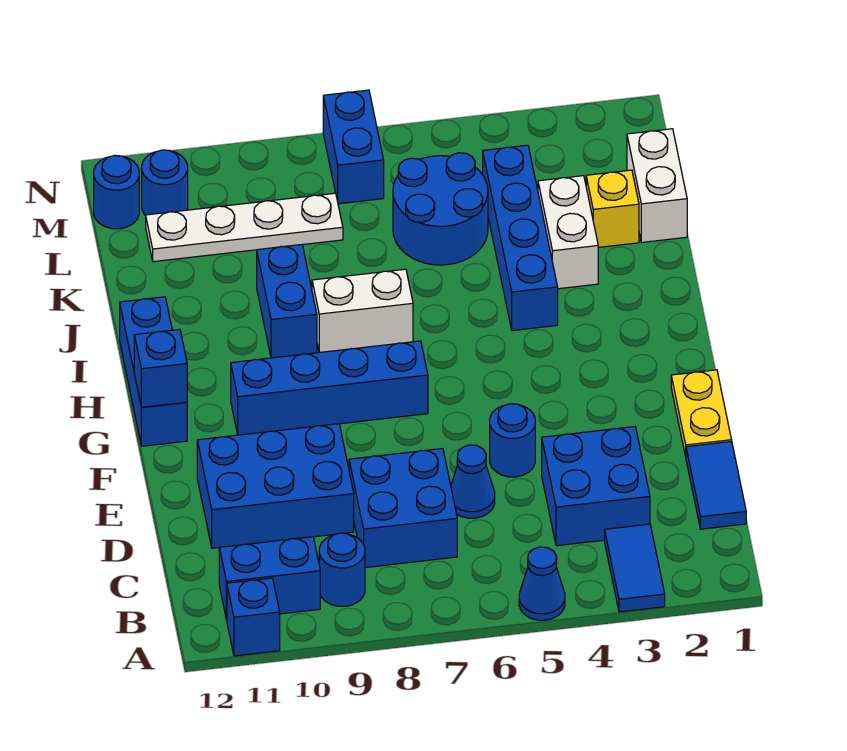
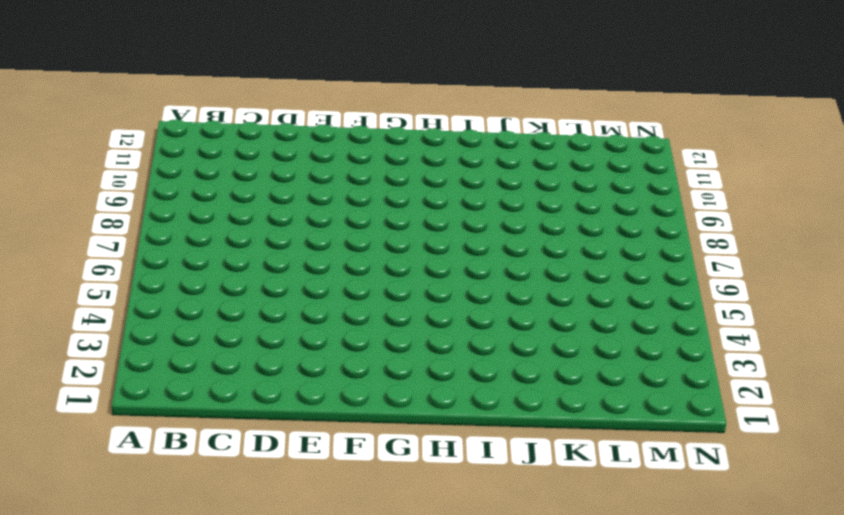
none -> blue 1x2 tile [605,524,665,612]
none -> blue 1x1 cone [519,547,565,620]
none -> blue 1x1 brick [227,578,280,656]

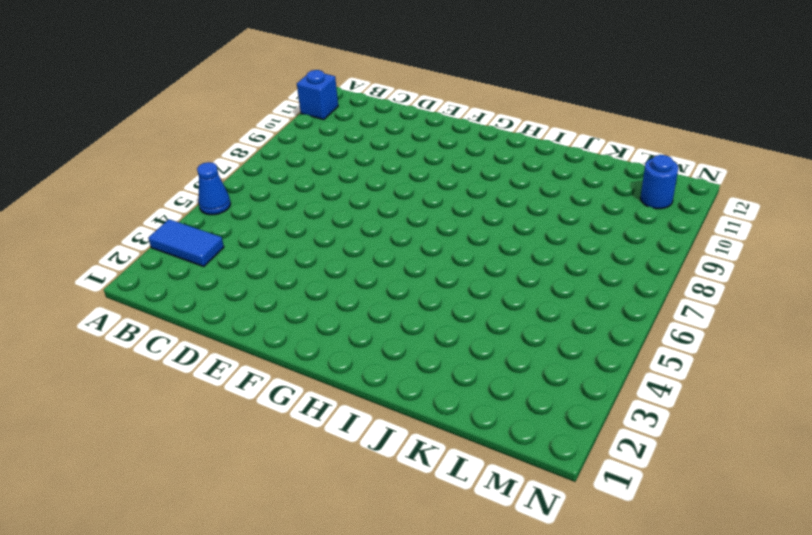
none -> blue 1x1 round brick [319,533,365,606]
none -> blue 1x2 brick [219,537,320,620]
none -> blue 1x2 tile [686,441,746,529]

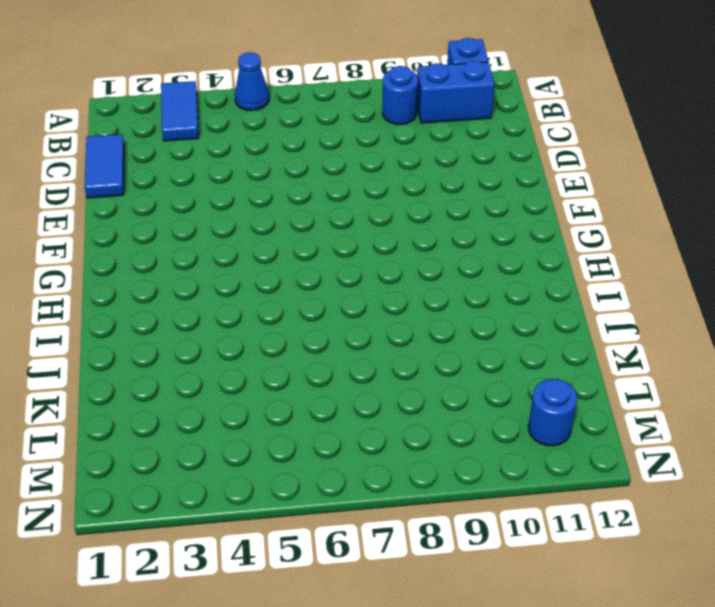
none -> blue 2x2 brick [542,427,650,546]
none -> blue 2x2 brick [349,449,457,568]
none -> blue 1x1 cone [451,445,495,518]

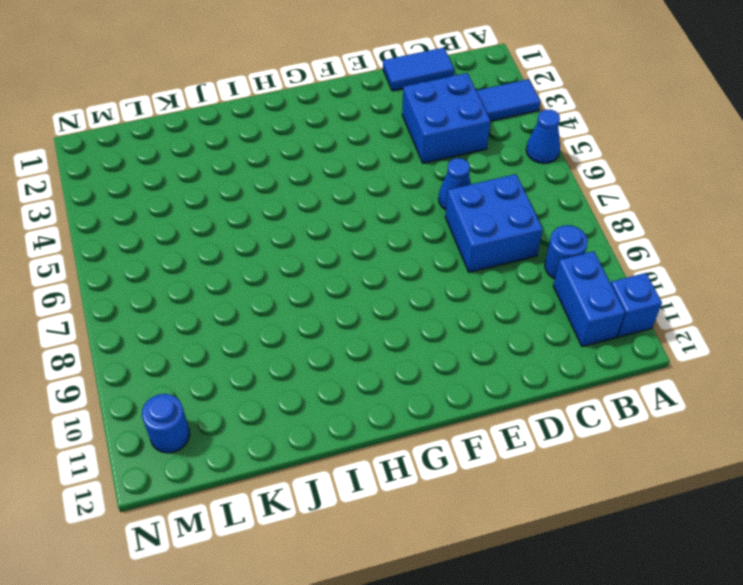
none -> blue 2x3 brick [197,424,354,548]
none -> yellow 1x2 plate [671,370,732,456]
none -> blue 1x1 round brick [490,404,535,477]

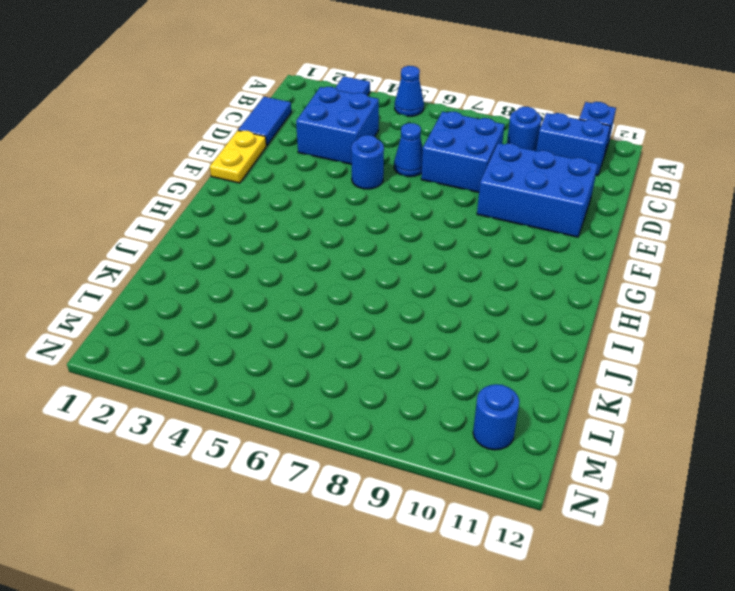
none -> blue 1x4 brick [231,341,428,435]
none -> blue 1x3 brick [120,297,187,446]
none -> blue 1x4 brick [483,145,558,331]

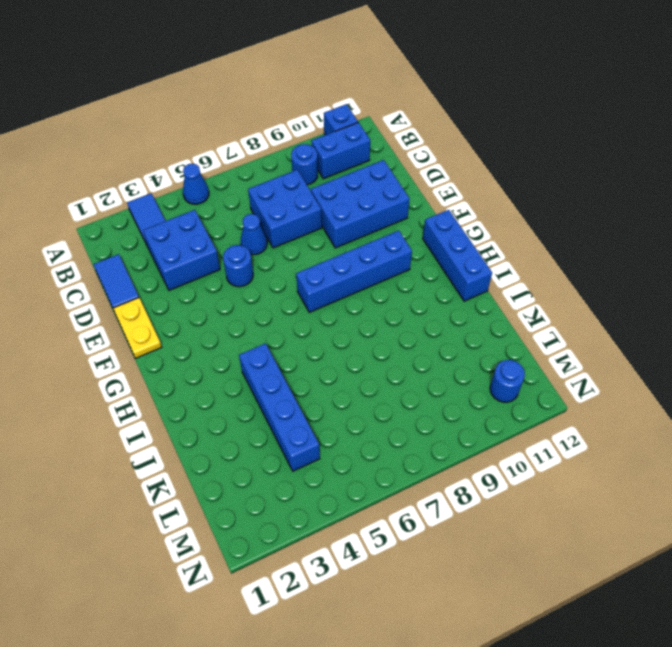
none -> white 1x2 brick [312,269,413,352]
none -> blue 1x2 brick [257,245,317,358]
none -> white 1x2 brick [538,176,598,289]

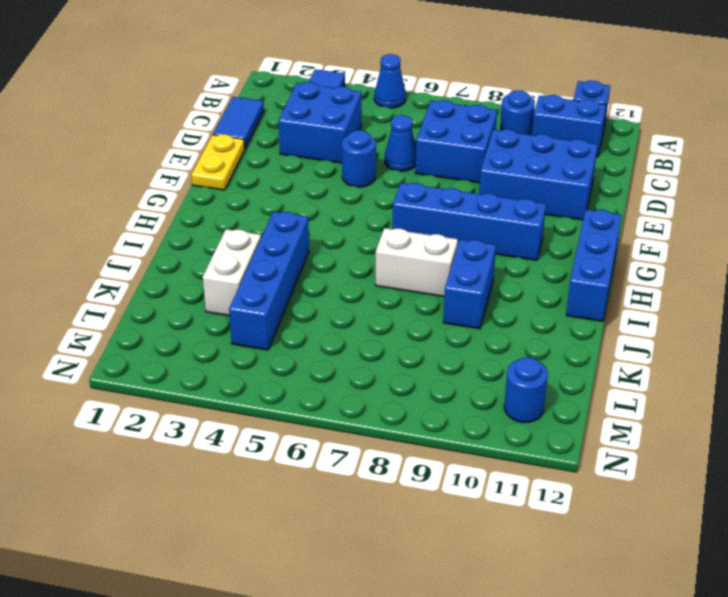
none -> white 1x2 brick [627,129,687,242]
none -> yellow 1x1 brick [586,170,639,247]
none -> blue 2x2 round brick [393,153,488,265]

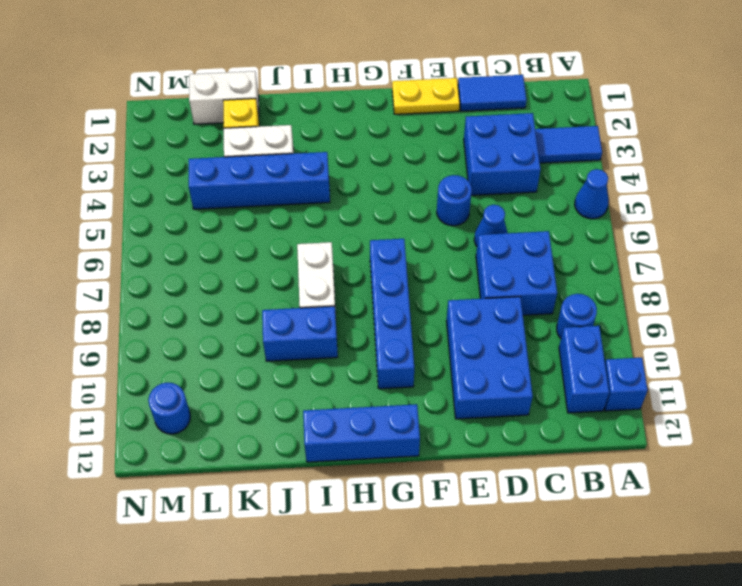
none -> blue 2x2 round brick [393,153,488,265]
none -> white 1x4 plate [146,193,343,262]
none -> blue 1x2 brick [323,90,384,204]

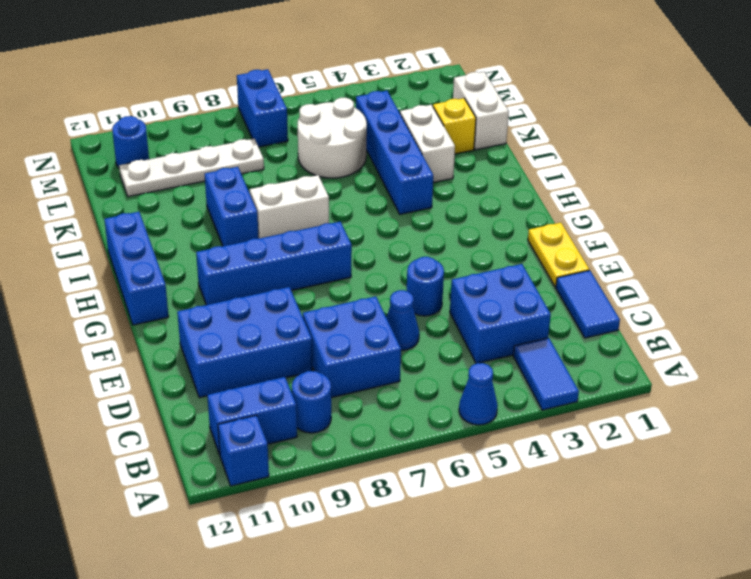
white 2x2 round brick [298,98,367,178] -> blue 2x2 round brick [393,153,488,265]
none -> blue 1x1 round brick [94,155,139,229]
none -> blue 1x1 brick [134,329,187,407]

